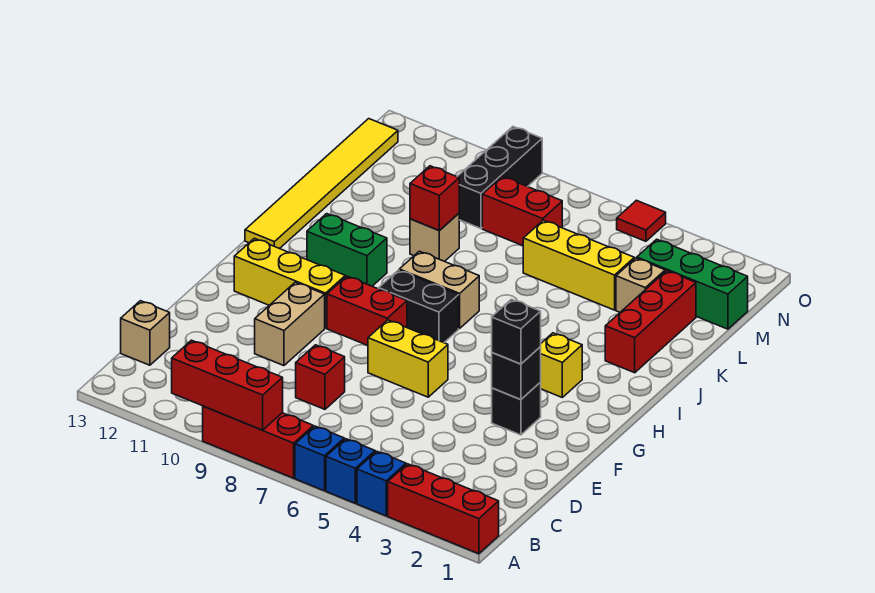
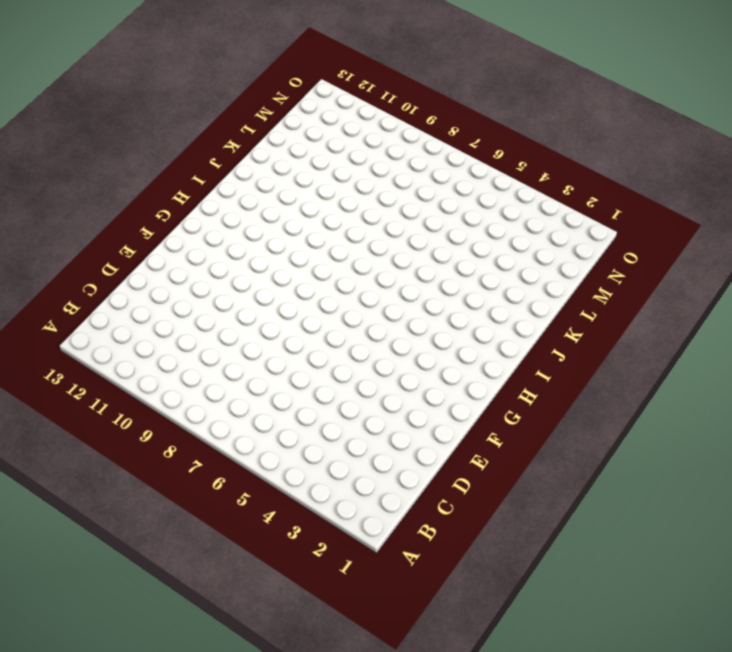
none -> red 1x3 brick [388,464,499,554]
none -> blue 1x1 brick [357,451,406,516]
none -> blue 1x1 brick [326,439,375,503]

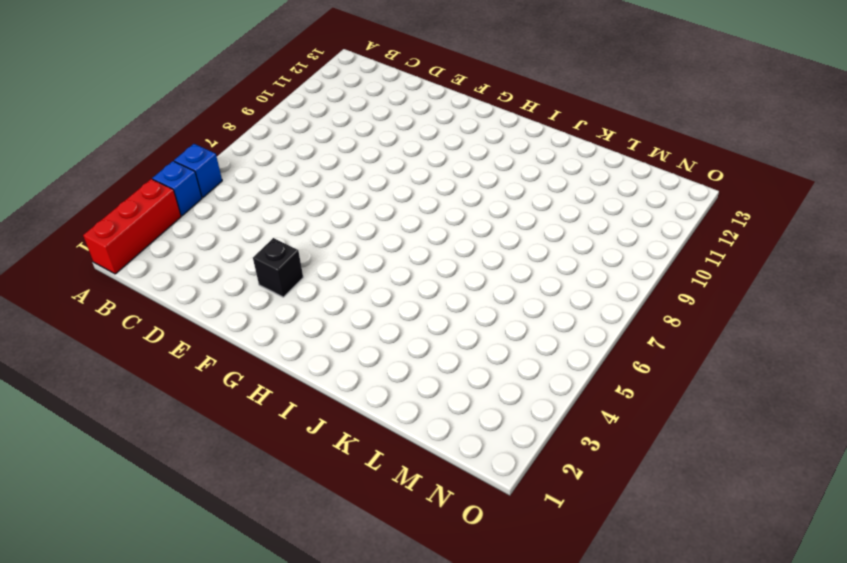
none -> blue 1x1 brick [295,426,344,491]
none -> red 1x3 brick [203,406,313,478]
none -> tan 1x1 brick [121,301,170,365]

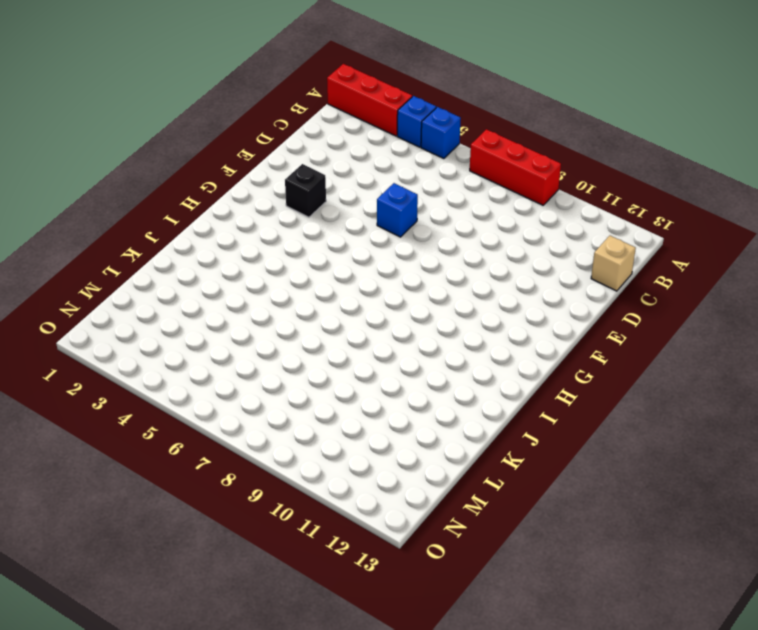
blue 1x1 brick [377,183,418,237] -> blue 1x1 brick moved to [295,426,344,491]
none -> red 1x1 brick [296,345,345,409]
none -> tan 1x2 brick [255,282,325,366]
none -> yellow 1x2 brick [368,320,448,397]

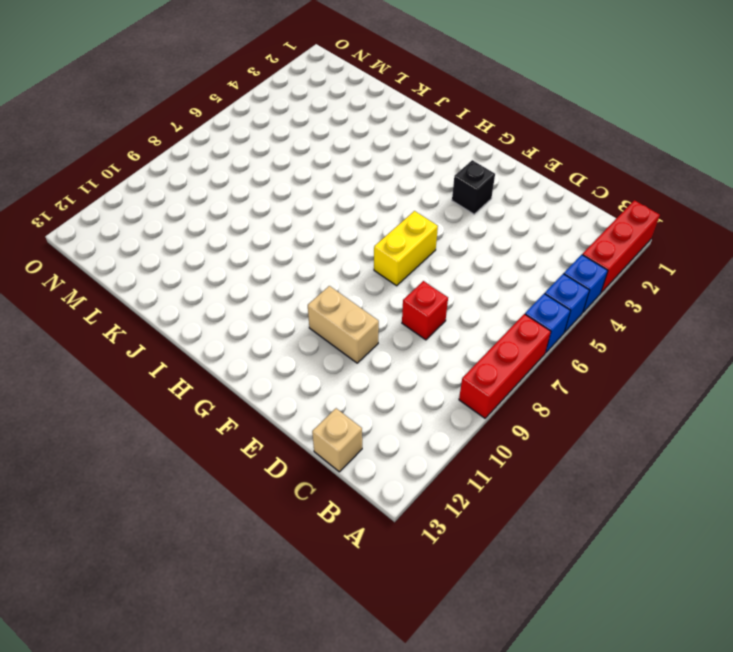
none -> red 1x2 brick [327,276,407,346]
none -> yellow 1x3 brick [234,238,345,328]
none -> yellow 1x1 brick [540,333,582,397]

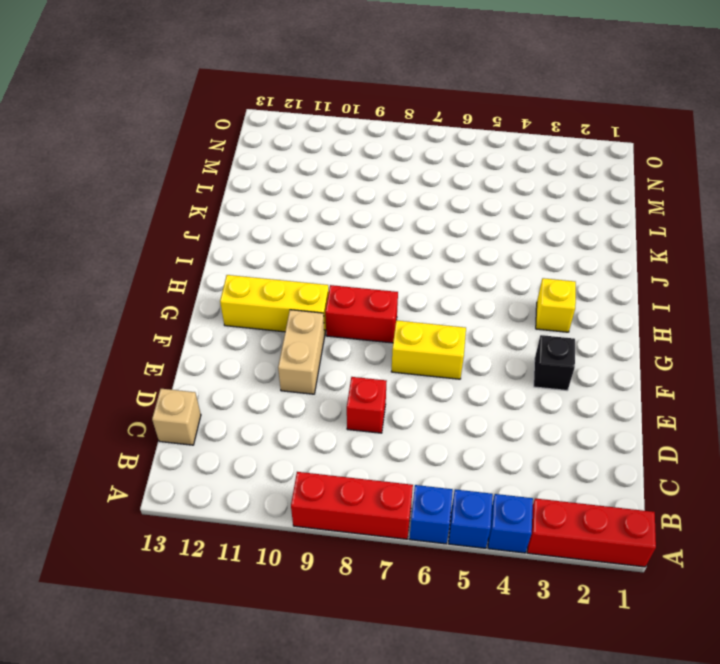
none -> black 1x2 brick [379,270,459,343]
none -> tan 1x2 brick [399,251,479,328]
none -> green 1x2 brick [307,214,387,286]

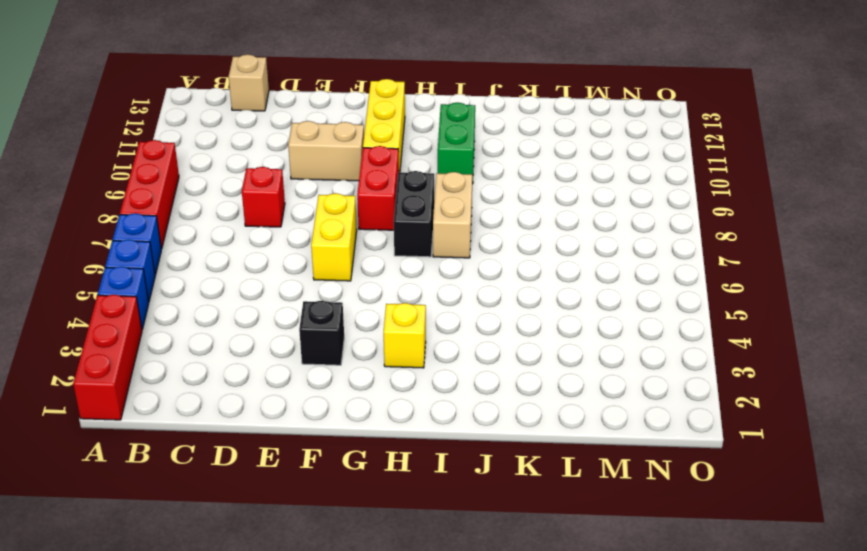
none -> yellow 1x6 tile [245,119,398,249]
none -> red 1x3 brick [605,271,696,373]
none -> tan 1x1 brick [410,214,459,261]

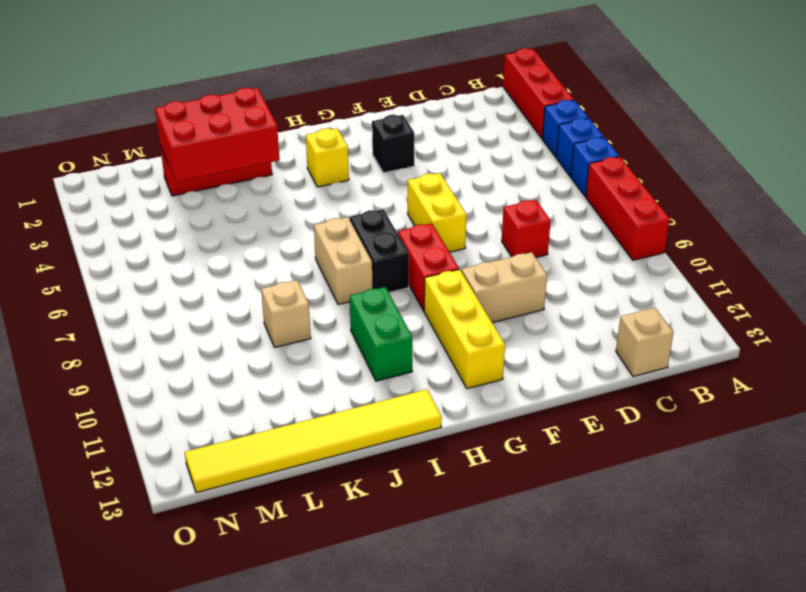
red 2x3 brick [155,88,280,182] -> none
none -> tan 1x1 brick [616,258,665,312]
none -> yellow 1x3 brick [523,220,634,310]
none -> green 1x3 brick [637,239,748,329]

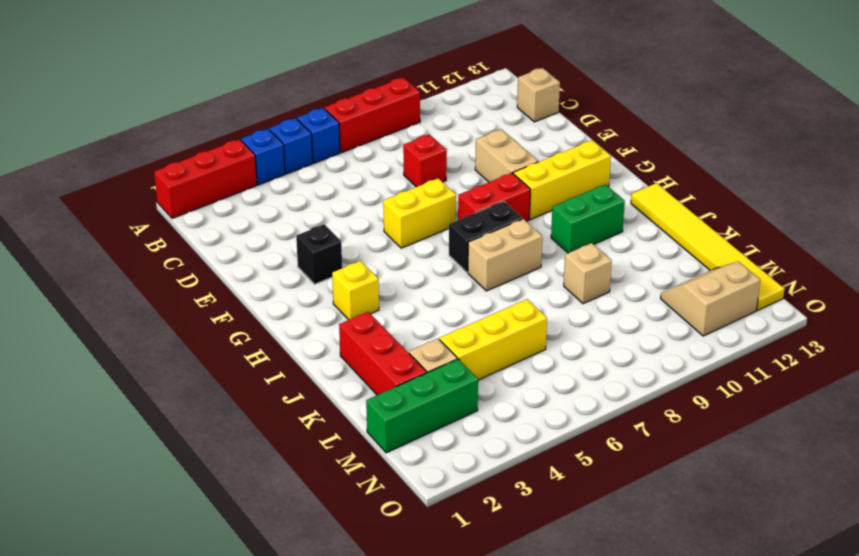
tan 2x2 slope [661,261,760,336] -> none
none -> red 1x2 brick [482,176,562,246]
none -> black 1x3 brick [457,127,542,229]
none -> red 1x1 tile [617,200,666,241]

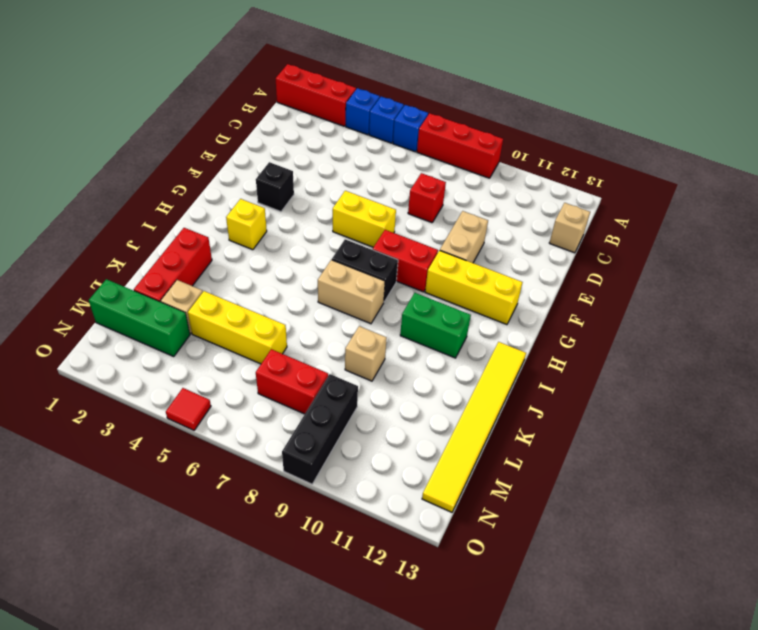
none -> red 1x3 brick [172,340,283,430]
none -> black 1x1 brick [492,347,541,400]
none -> red 1x1 brick [410,166,459,230]

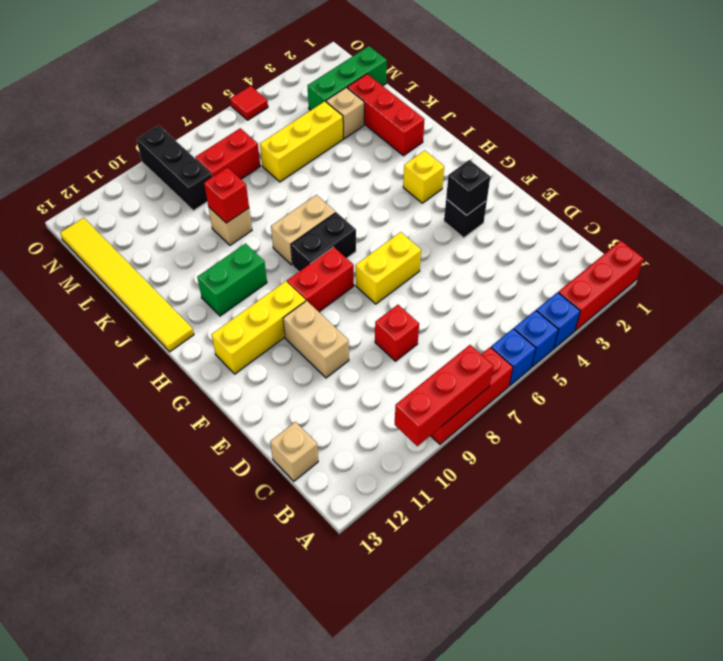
none -> black 1x1 brick [492,299,541,364]

